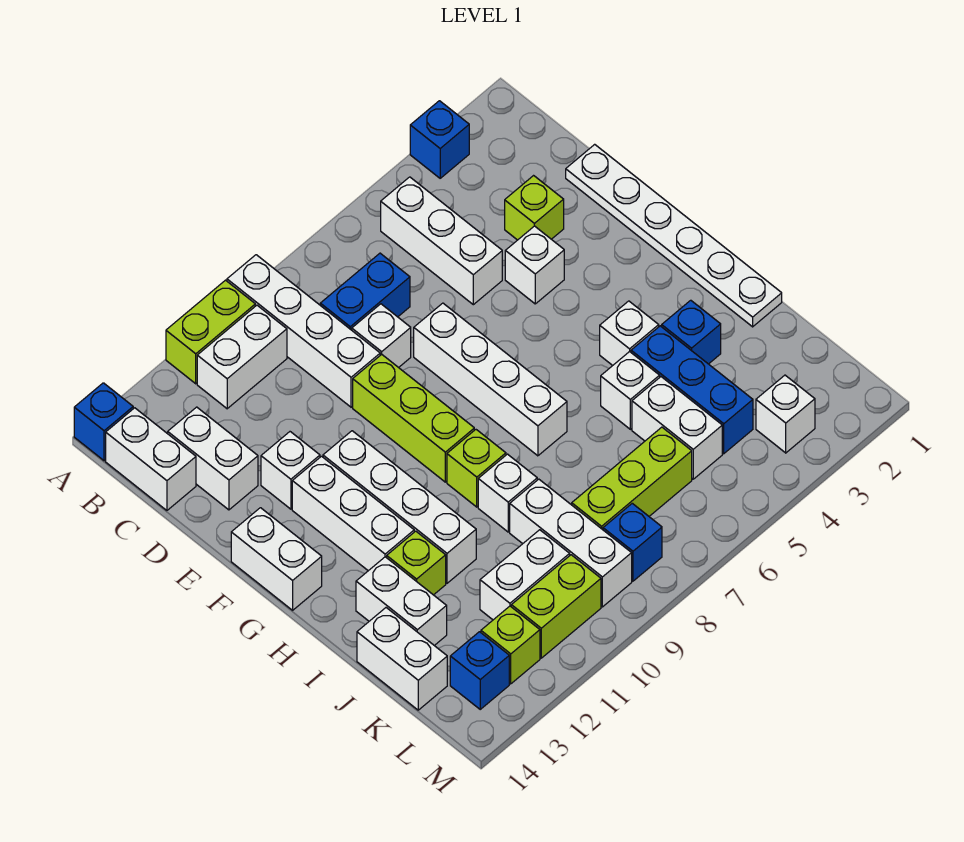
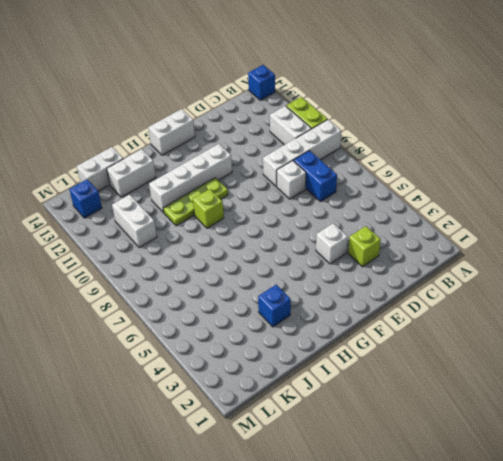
lime 1x3 plate [163,178,228,226] -> none
none -> blue 1x1 brick [410,101,469,178]
none -> white 1x3 brick [381,177,502,305]
none -> white 1x2 brick [106,408,196,510]
none -> white 1x2 brick [168,407,258,510]

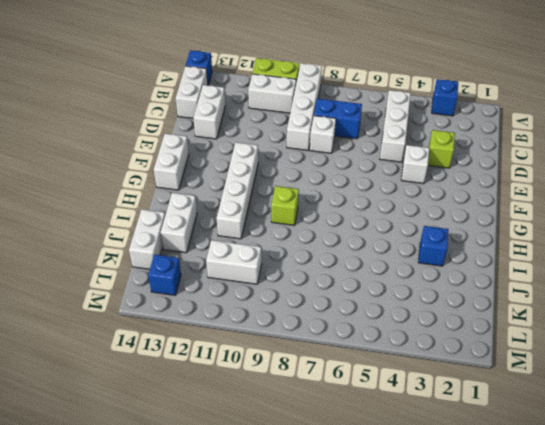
none -> white 1x6 plate [566,144,782,327]
none -> white 1x4 brick [414,303,567,456]
none -> lime 1x3 brick [353,354,474,482]
none -> white 1x1 brick [261,432,320,509]

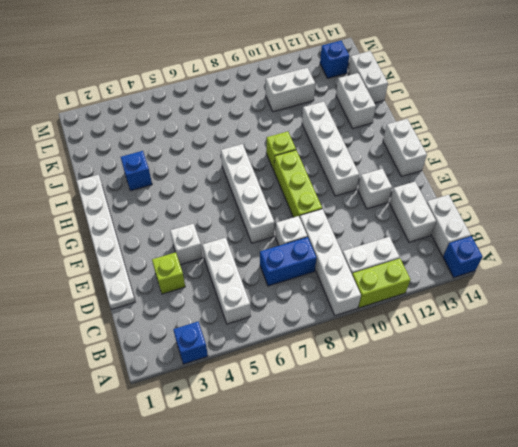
none -> white 1x3 brick [292,456,414,571]
none -> white 1x1 brick [600,301,659,366]
none -> blue 1x3 brick [631,326,753,454]
none -> white 1x1 brick [601,352,660,429]

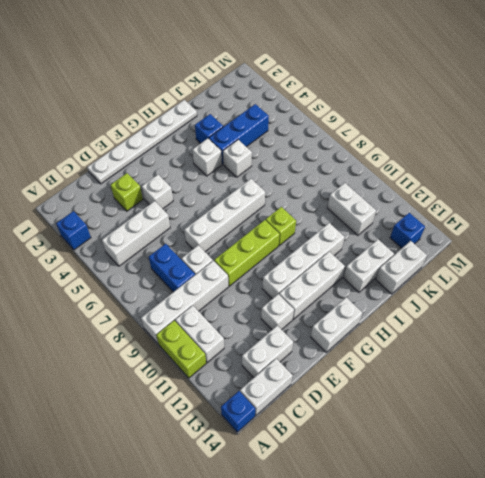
none -> white 1x1 brick [478,454,537,532]
none -> lime 1x1 brick [387,531,446,595]
none -> white 1x2 brick [632,377,722,479]
none -> white 1x3 brick [510,479,632,607]

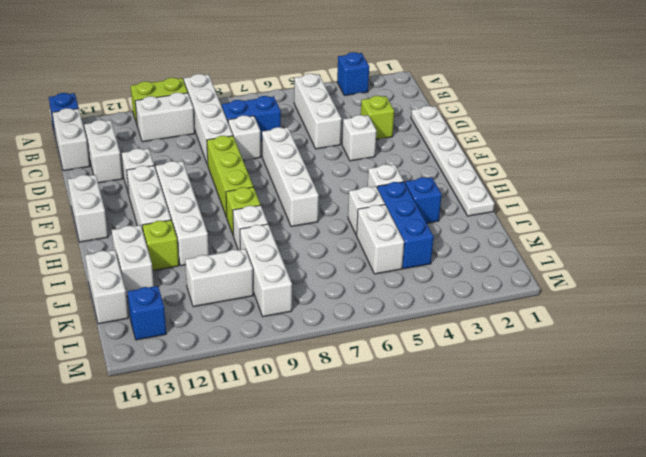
none -> lime 1x3 brick [572,427,692,530]
none -> white 1x1 brick [756,375,815,453]
none -> blue 1x1 brick [603,503,662,581]
none -> lime 1x2 brick [511,555,601,658]

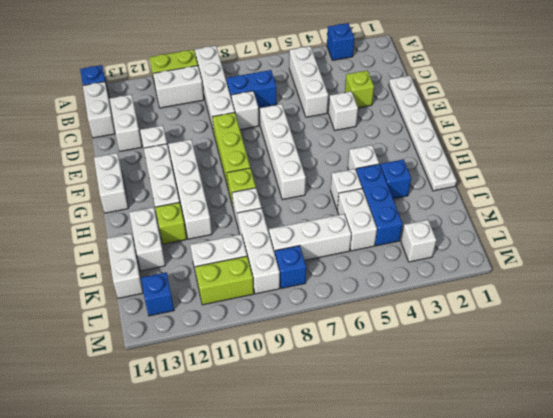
white 1x3 brick [269,214,351,260] -> lime 1x3 brick [572,427,692,530]
none -> lime 1x1 brick [481,606,540,684]

